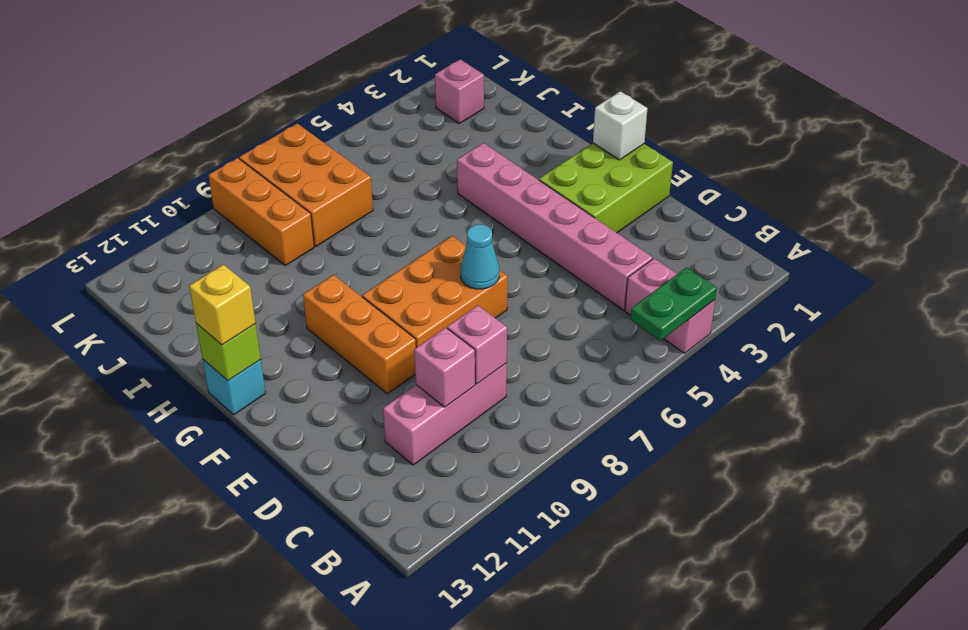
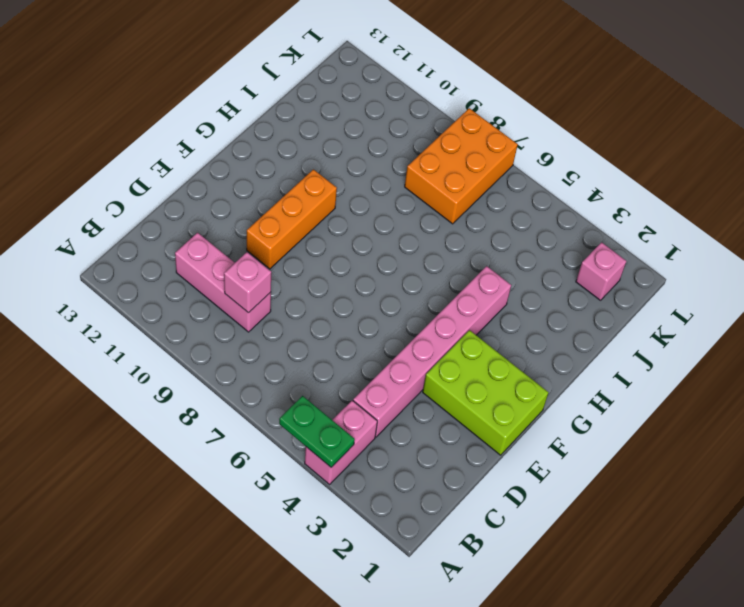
none -> orange 2x3 brick [362,236,508,348]
none -> cyan 1x1 brick [203,359,266,415]
none -> orange 1x3 brick [208,158,314,266]

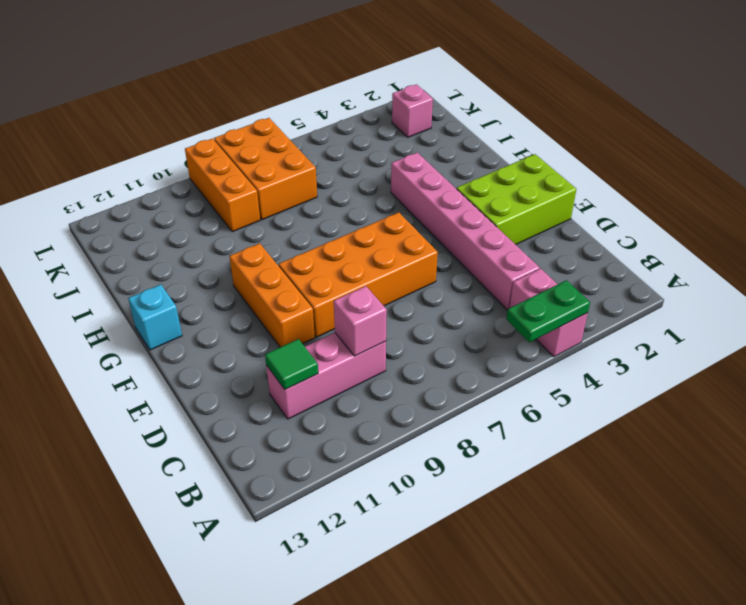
green 1x1 tile [265,339,318,390] -> none
orange 2x4 brick [279,212,438,337] -> orange 2x3 brick [362,236,508,348]
none -> pink 1x1 brick [414,328,475,407]
none -> cyan 1x1 cone [460,225,499,289]
none -> white 1x1 brick [593,91,648,160]

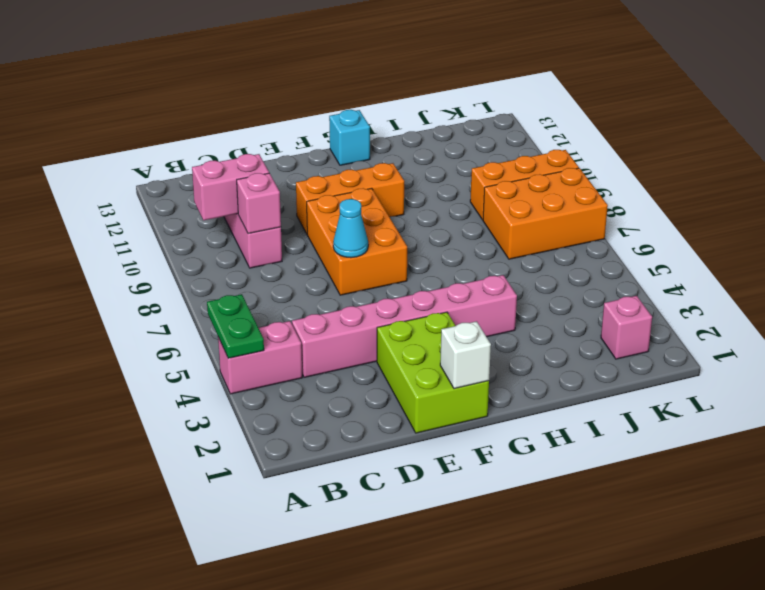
pink 1x2 brick [192,154,269,220] -> pink 1x1 brick [414,328,475,407]
none -> lime 1x1 brick [196,323,261,381]
none -> yellow 1x1 brick [189,265,256,345]

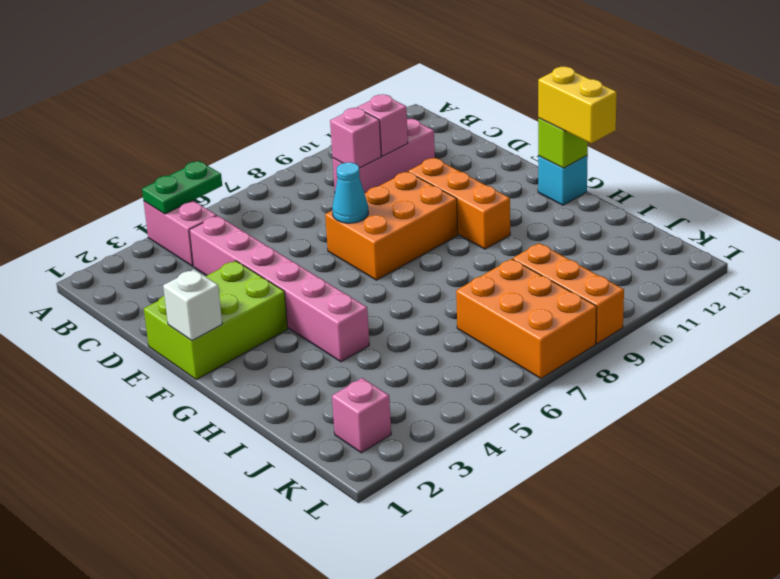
yellow 1x2 brick [538,67,617,143] -> yellow 1x1 brick [189,265,256,345]

